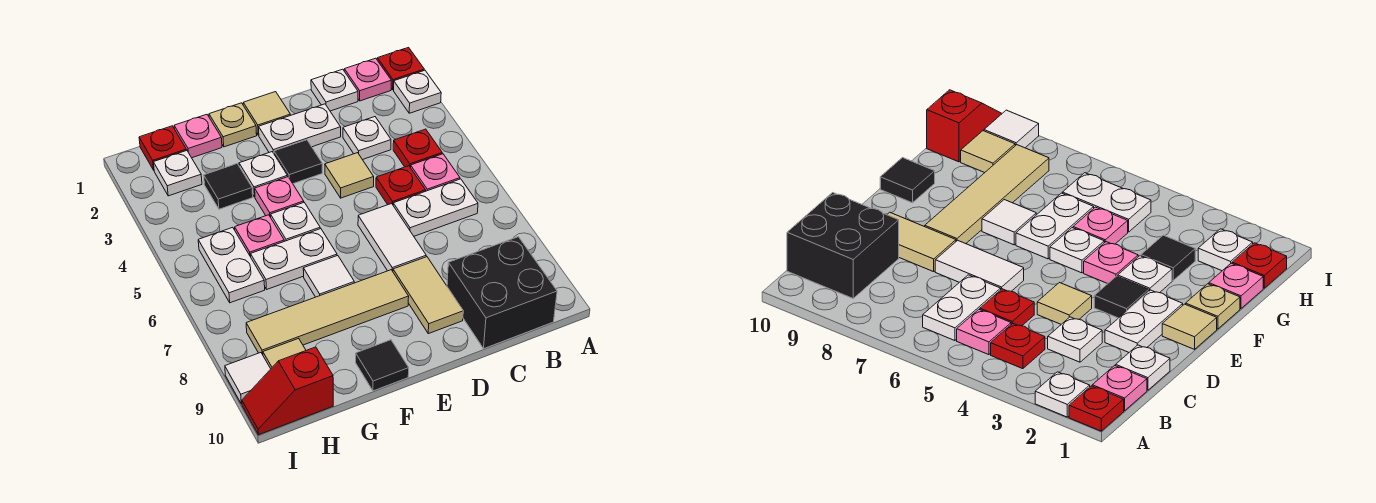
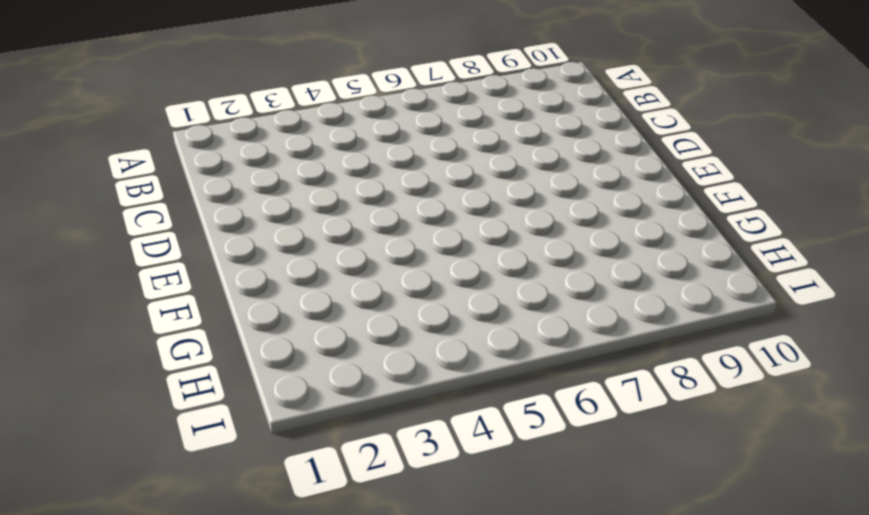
none -> red 1x1 plate [377,48,424,90]
none -> white 1x1 plate [394,70,441,113]
none -> pink 1x1 plate [344,58,391,101]
none -> red 1x1 plate [393,129,442,168]

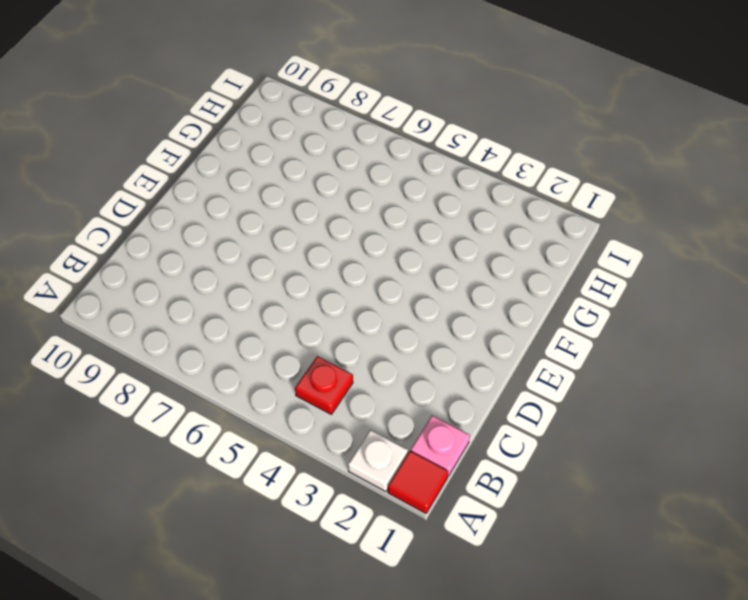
red 1x1 tile [388,451,448,513] -> red 1x1 plate [377,48,424,90]
none -> pink 1x1 plate [411,154,460,191]
none -> white 1x2 plate [393,179,478,236]
none -> black 2x2 brick [447,237,557,349]
none -> white 1x1 plate [311,69,358,111]

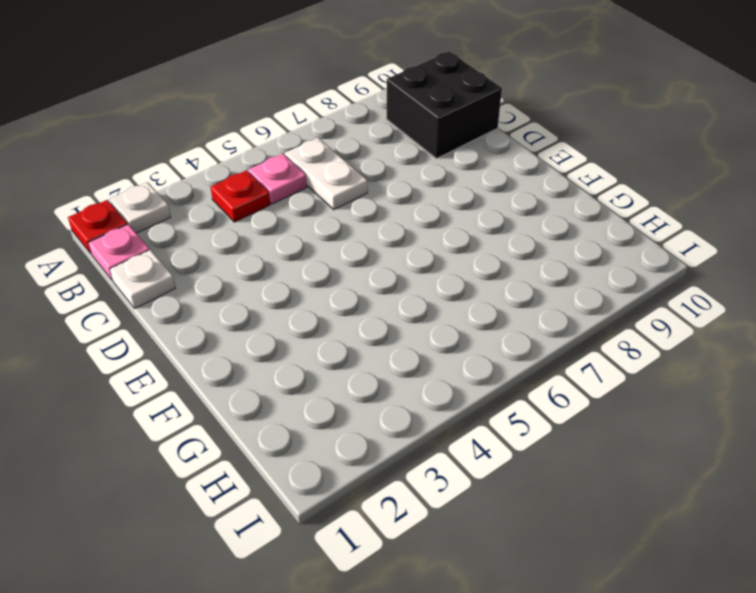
none -> white 1x1 plate [343,117,391,160]
none -> red 1x1 plate [376,166,426,205]
none -> white 1x2 plate [259,104,341,153]
none -> tan 1x1 tile [325,153,374,198]

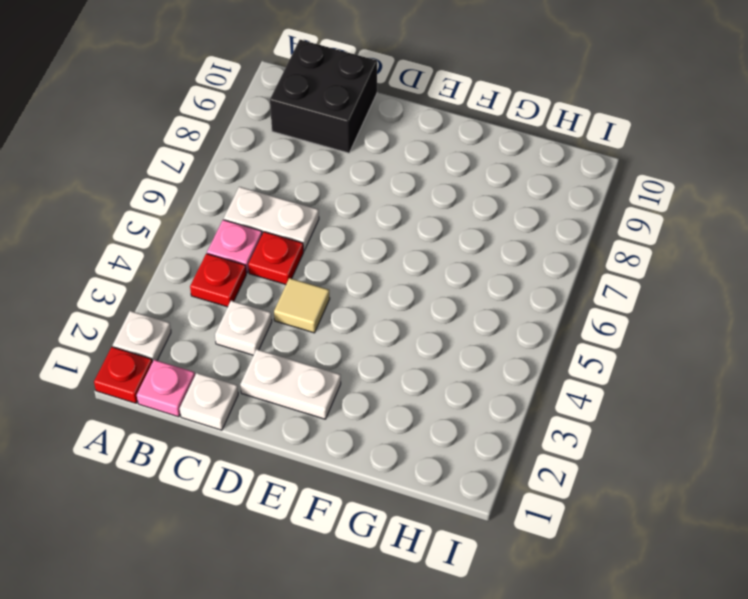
none -> white 1x2 tile [358,204,426,271]
none -> tan 1x2 tile [393,257,463,334]
none -> tan 1x1 tile [243,92,290,135]
none -> black 1x1 tile [274,140,322,184]

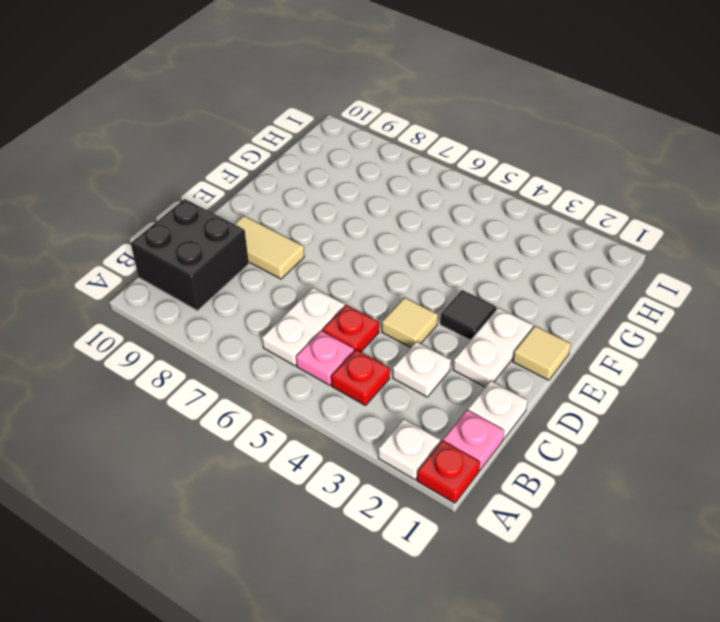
none -> white 1x2 tile [358,204,426,271]
none -> tan 1x4 tile [246,270,409,355]
none -> tan 1x1 plate [209,103,257,147]
none -> white 1x1 plate [239,152,287,197]

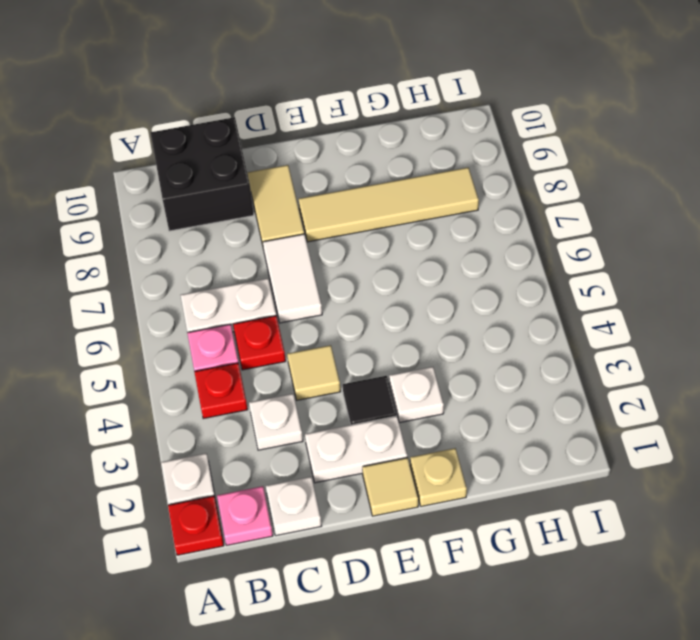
none -> pink 1x1 plate [255,177,304,217]
none -> white 1x1 plate [271,203,320,241]
none -> white 1x2 plate [251,229,337,289]
none -> white 1x1 tile [303,256,354,297]

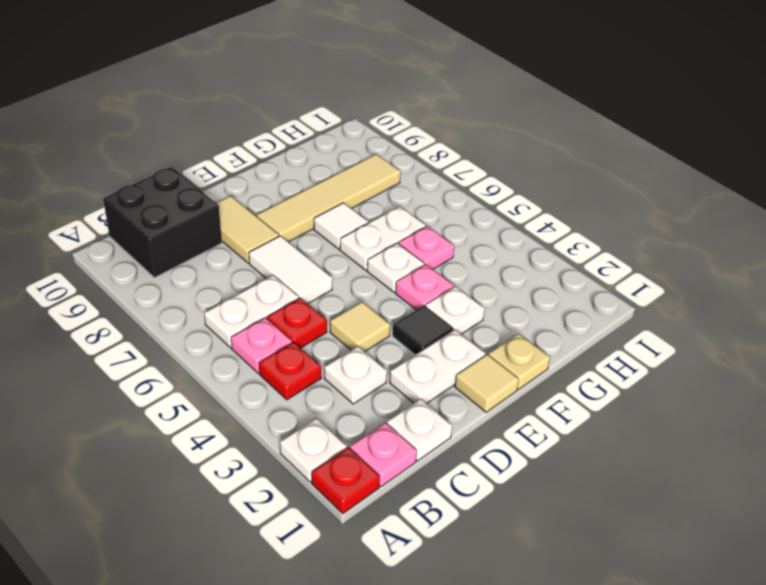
none -> black 1x1 tile [356,340,409,391]
none -> pink 1x1 plate [174,115,222,158]
none -> black 1x1 tile [204,164,253,209]
none -> red 1x1 plate [139,126,186,170]

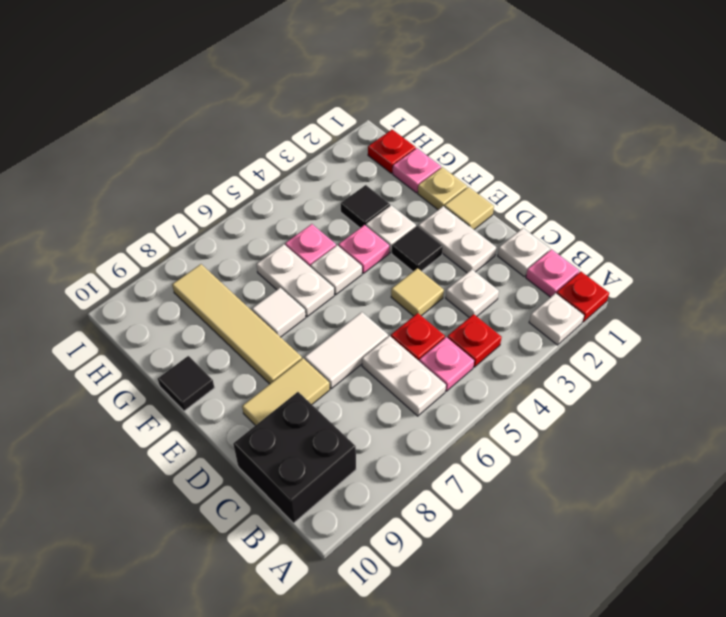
none -> white 1x1 plate [153,150,202,196]
none -> white 1x2 plate [198,227,265,303]
none -> tan 1x1 tile [263,338,306,369]
none -> red 1x2 slope [242,347,333,435]

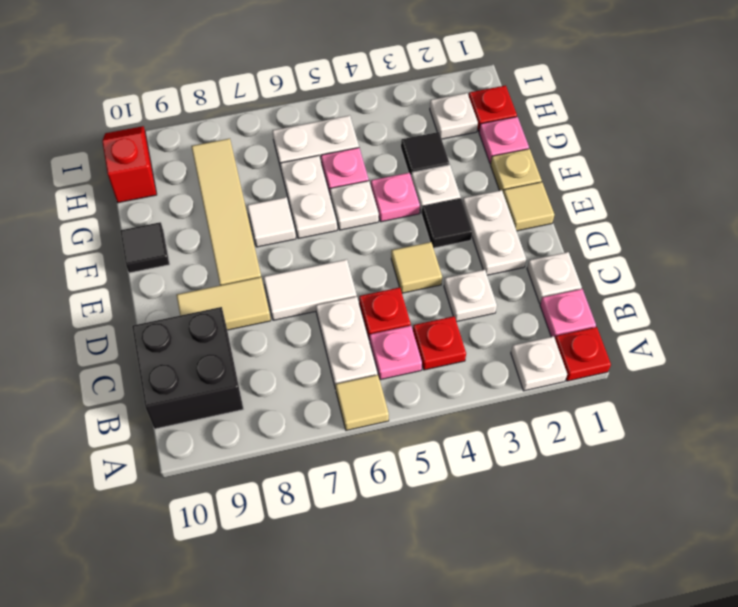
tan 1x1 tile [336,375,389,430] -> tan 1x1 tile moved to [263,338,306,369]
none -> white 1x1 tile [225,353,270,404]

